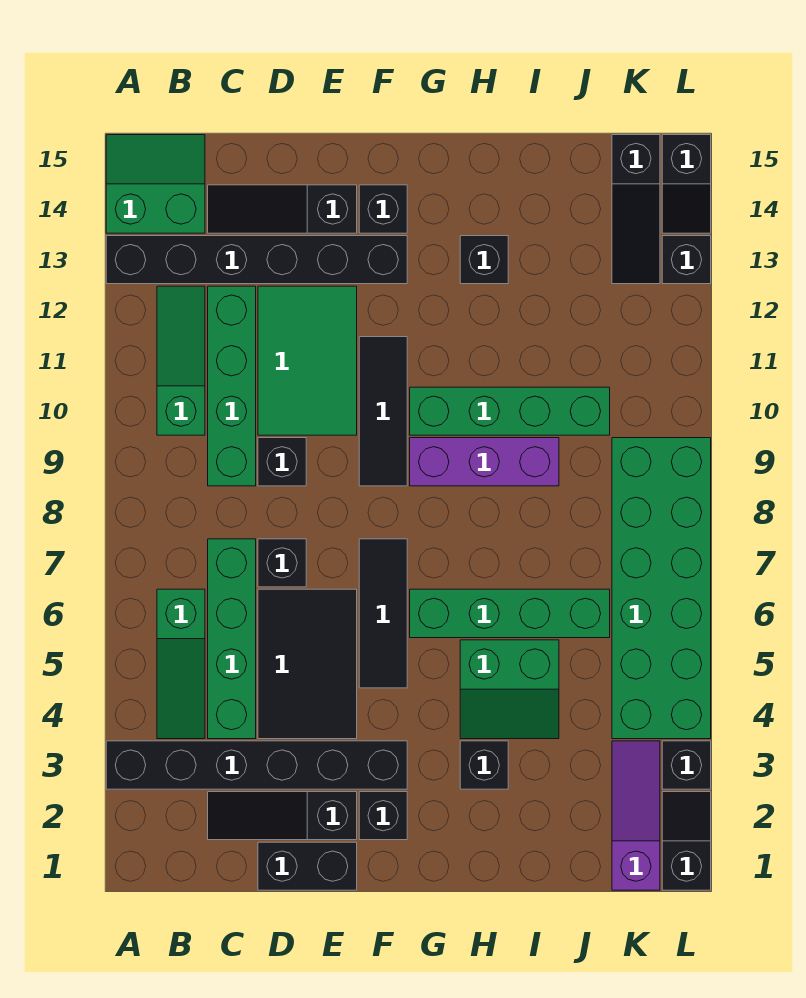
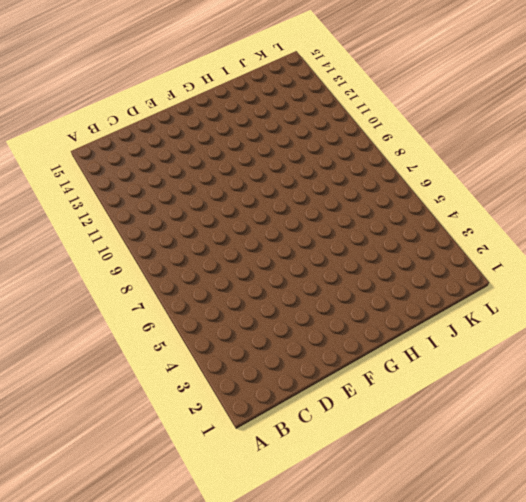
none -> black 1x6 brick [106,741,407,789]
none -> black 1x6 brick [106,236,407,284]
none -> green 2x2 slope [106,135,205,233]
none -> green 1x3 slope [157,589,205,739]

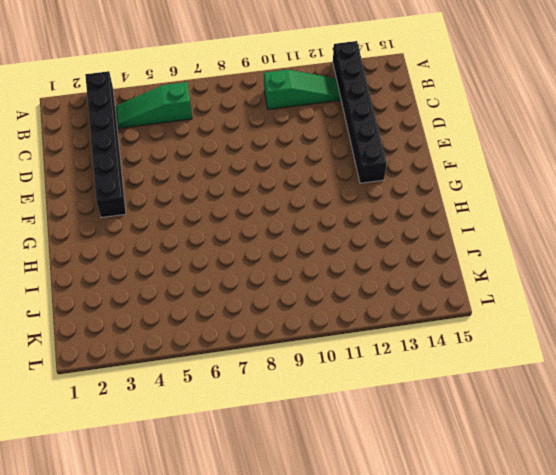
none -> green 2x2 slope [106,135,205,233]
none -> black 1x3 slope [208,792,357,840]
none -> green 1x4 brick [208,539,256,739]
none -> green 1x4 brick [208,286,256,486]

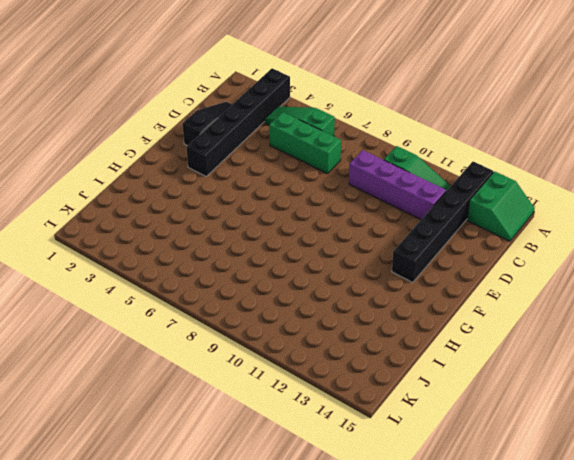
green 1x3 brick [269,112,341,174] -> green 1x4 brick [208,539,256,739]
purple 1x4 brick [349,150,446,219] -> green 1x4 brick [208,286,256,486]
none -> black 1x3 slope [208,185,357,233]
none -> black 1x2 brick [258,842,357,890]
none -> black 2x3 tile [258,589,357,739]
none -> black 1x1 brick [258,539,306,587]

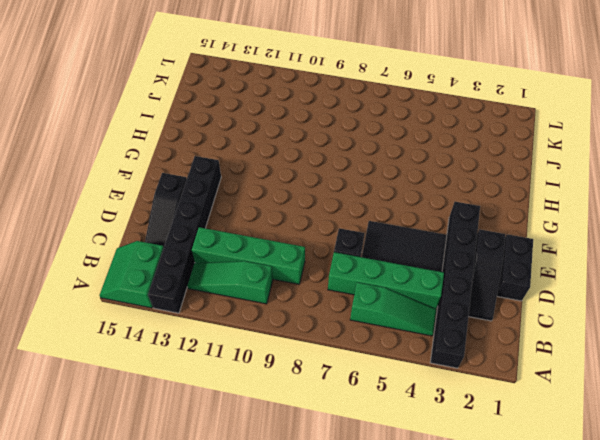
none -> black 1x1 brick [258,438,306,486]
none -> green 2x3 tile [258,286,357,435]
none -> black 1x1 brick [359,792,407,840]
none -> black 1x3 tile [359,539,407,688]

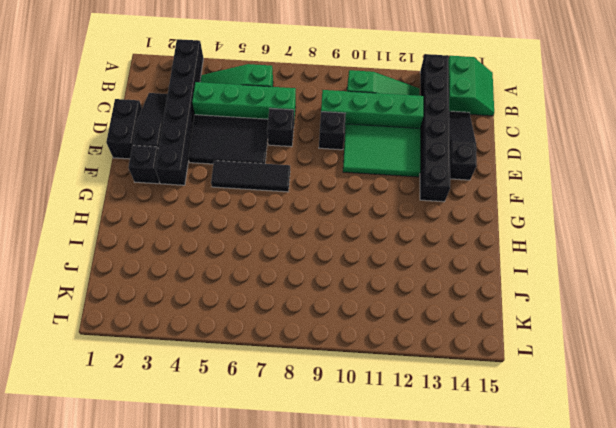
none -> black 1x3 tile [359,337,407,486]
none -> black 1x1 brick [359,185,407,233]
none -> green 1x4 brick [410,589,610,638]
none -> purple 1x3 brick [410,438,559,486]

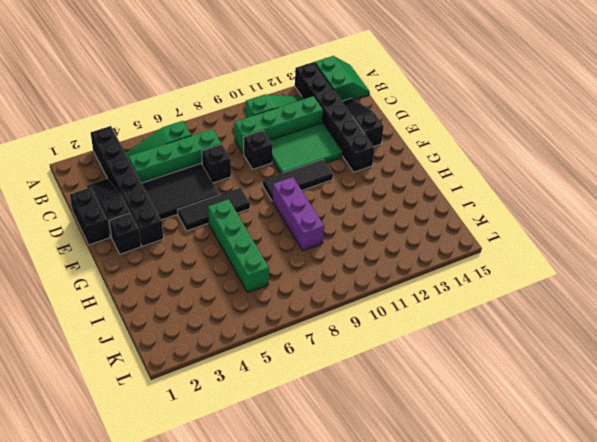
none -> black 1x1 brick [359,185,407,233]
none -> green 1x4 brick [410,387,610,435]
none -> black 1x1 brick [460,741,508,789]
none -> green 2x2 slope [460,640,559,739]

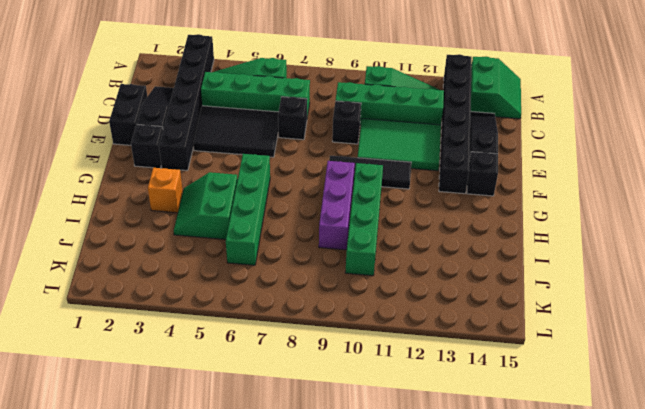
orange 1x1 brick [148,168,183,213] -> black 1x1 brick [460,741,508,789]
none -> black 1x3 tile [359,539,407,688]
none -> black 1x1 brick [460,236,508,284]
none -> purple 1x3 slope [612,741,660,890]
none -> green 2x6 brick [612,438,711,739]

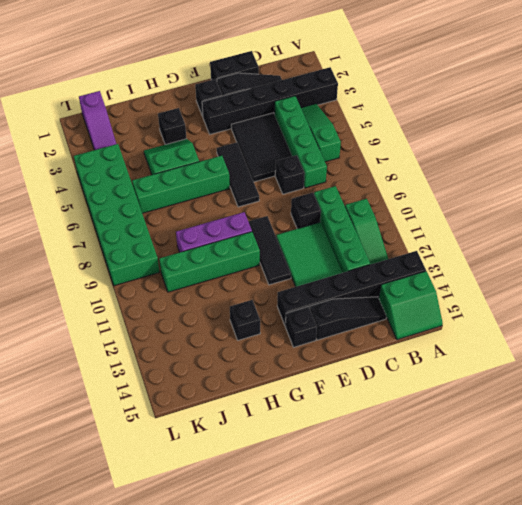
none -> black 1x3 slope [612,135,660,284]
none -> black 1x2 slope [662,792,711,890]
none -> black 1x1 brick [662,741,711,789]
none -> black 1x1 brick [662,236,711,284]

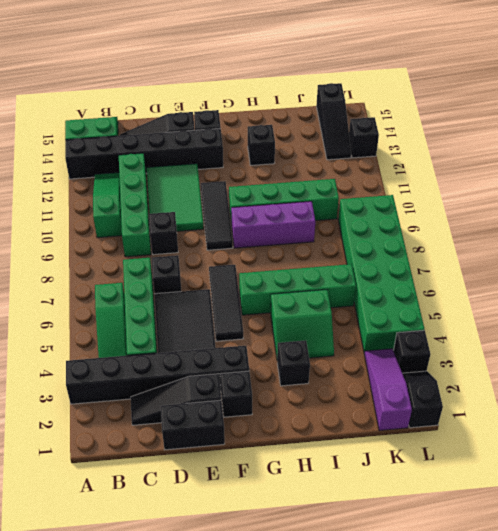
none -> black 1x2 slope [662,135,711,233]

